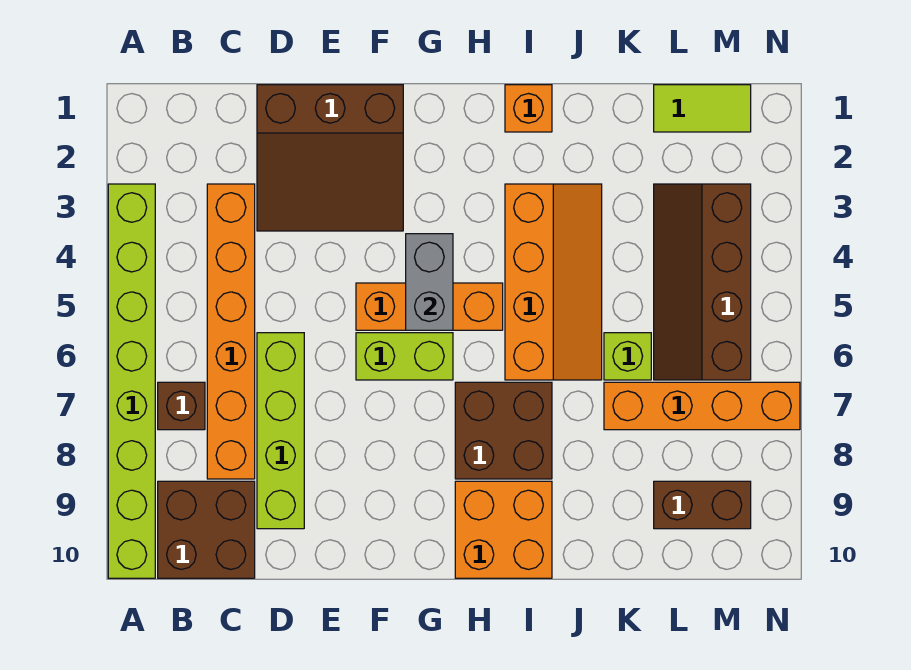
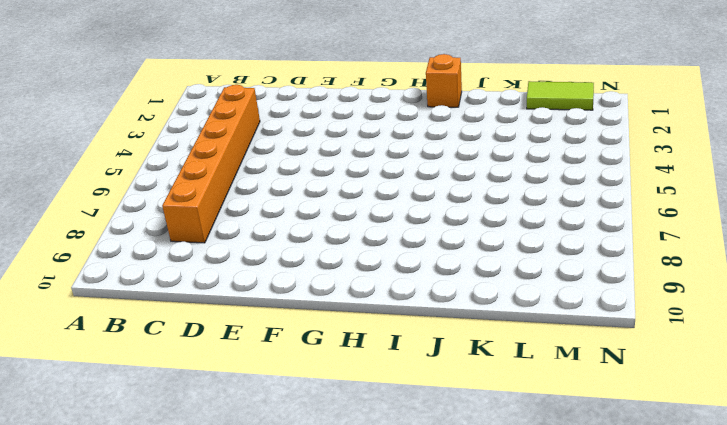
none -> lime 1x8 brick [108,184,155,578]
none -> brown 1x1 brick [158,382,205,430]
none -> brown 2x2 brick [158,481,255,578]

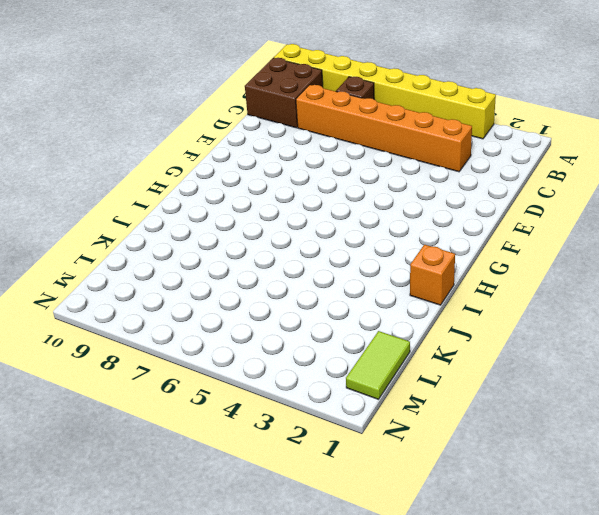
yellow 1x8 brick [274,44,496,139] -> lime 1x8 brick [108,184,155,578]
none -> brown 3x3 slope [257,85,403,231]
none -> lime 1x4 brick [257,333,304,529]
none -> orange 1x3 brick [356,283,503,330]

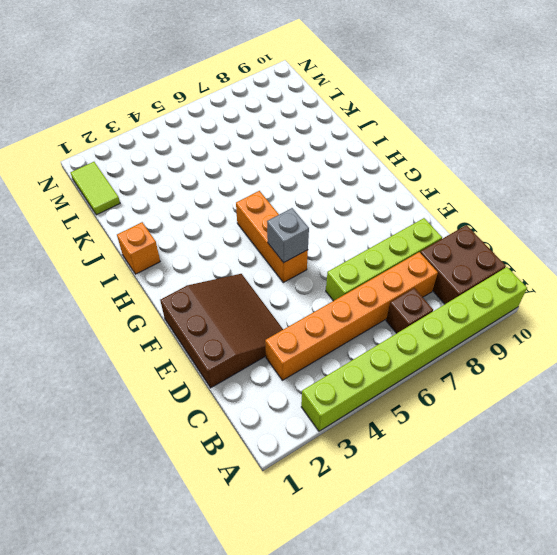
grey 1x1 brick [267,208,309,263] -> none
none -> lime 1x2 brick [356,333,453,380]
none -> brown 2x2 brick [455,382,552,479]
none -> orange 2x2 brick [455,481,552,578]

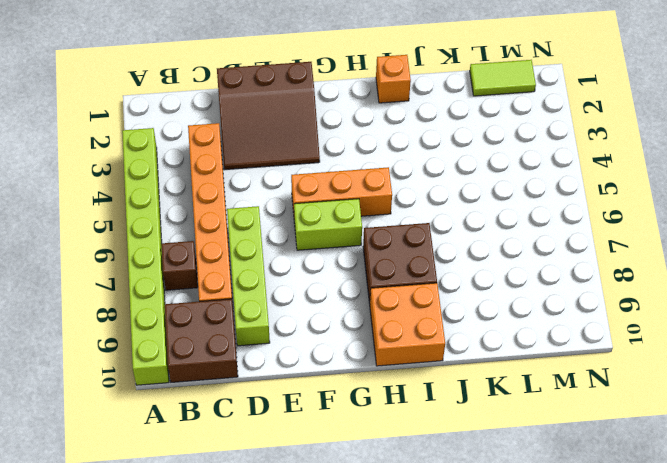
none -> orange 2x4 slope [505,184,602,380]
none -> lime 1x1 brick [604,333,651,380]
none -> orange 1x4 brick [604,382,800,430]

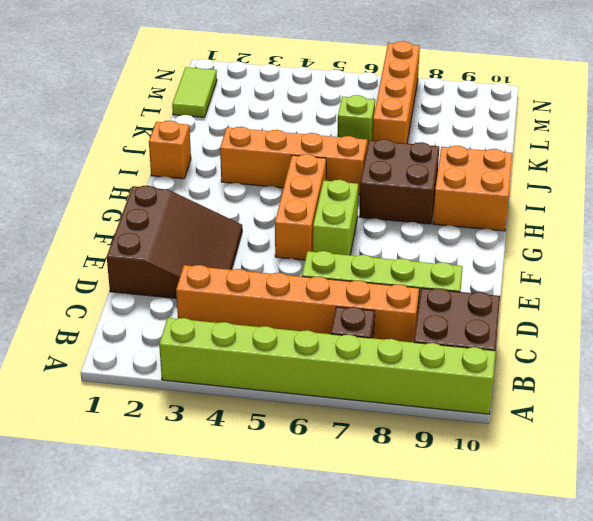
none -> brown 2x4 slope [654,184,751,380]
none -> brown 1x2 brick [654,481,751,529]
none -> grey 1x2 brick [406,234,453,330]

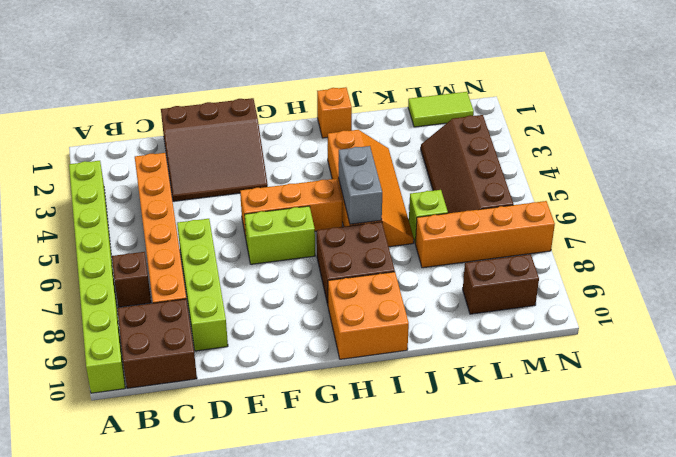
grey 1x2 brick [339,146,382,224] -> grey 1x2 brick moved to [406,234,453,330]

